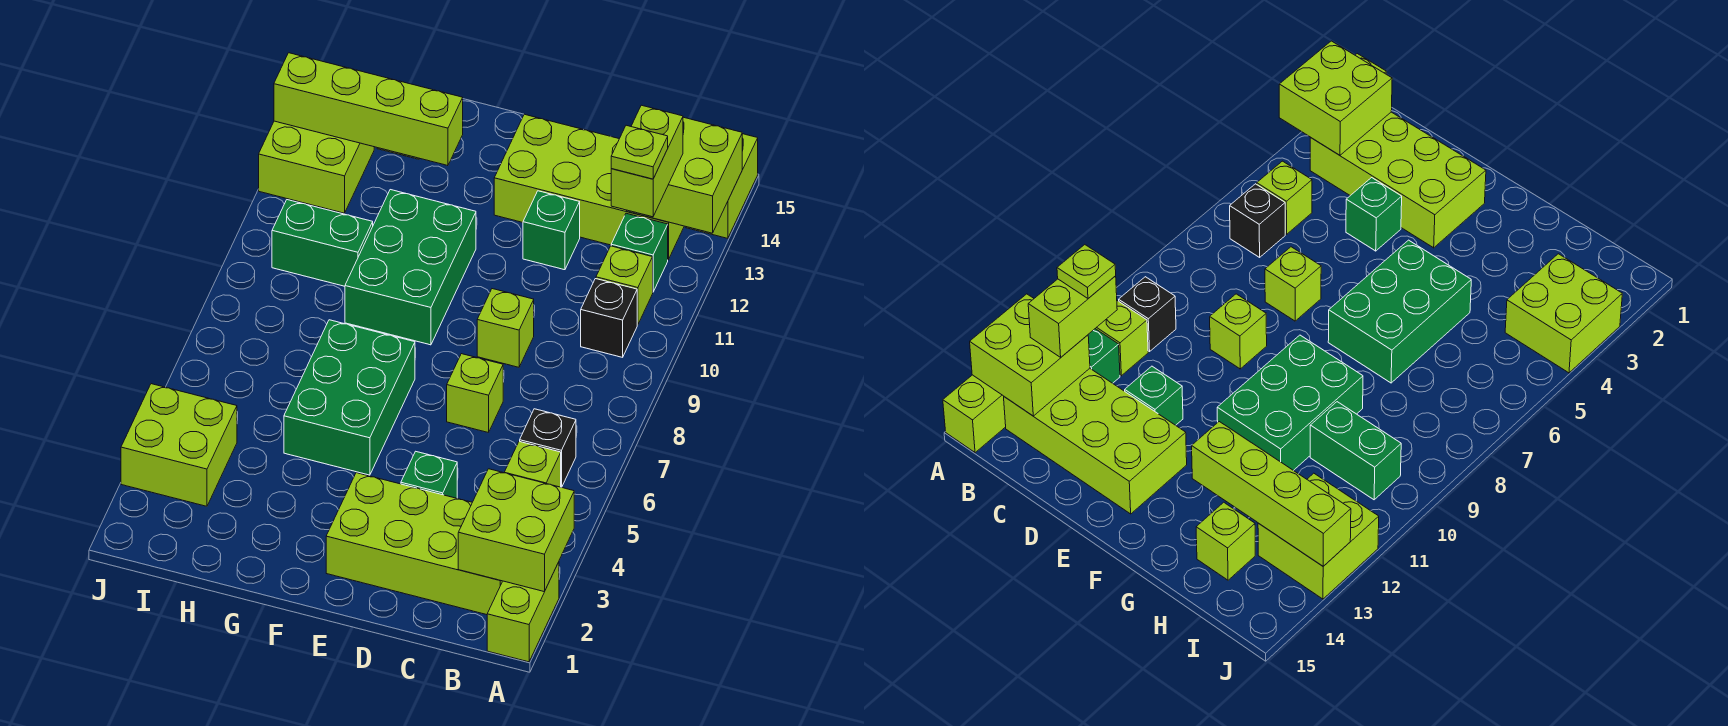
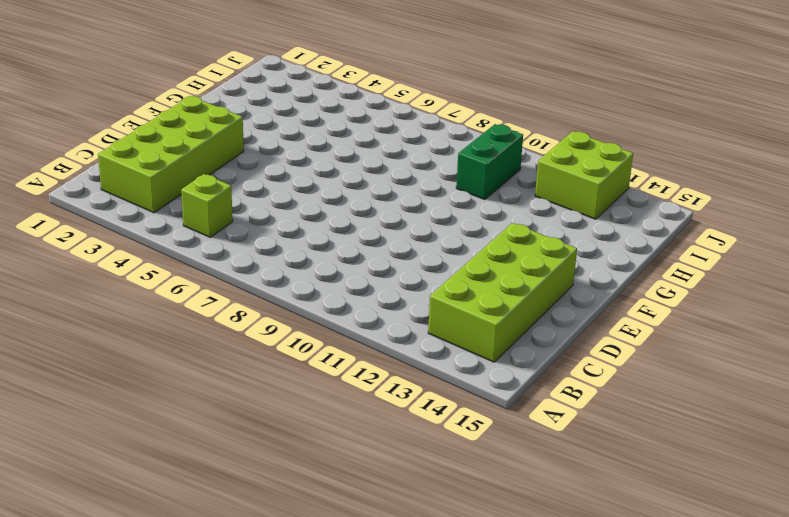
none -> lime 1x2 brick [487,562,559,662]
none -> lime 1x2 brick [686,134,758,238]
none -> black 1x1 brick [520,409,576,487]

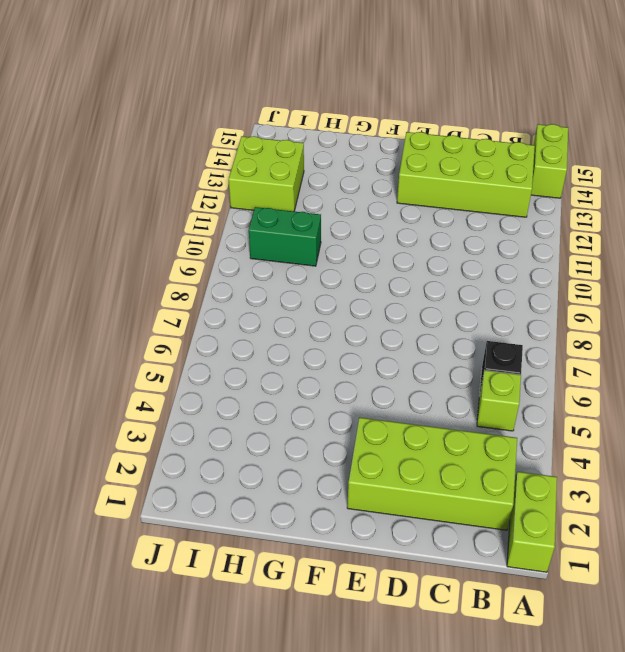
none -> black 1x1 brick [581,279,637,357]
none -> lime 1x1 brick [596,246,653,325]
none -> green 1x1 brick [611,213,668,292]

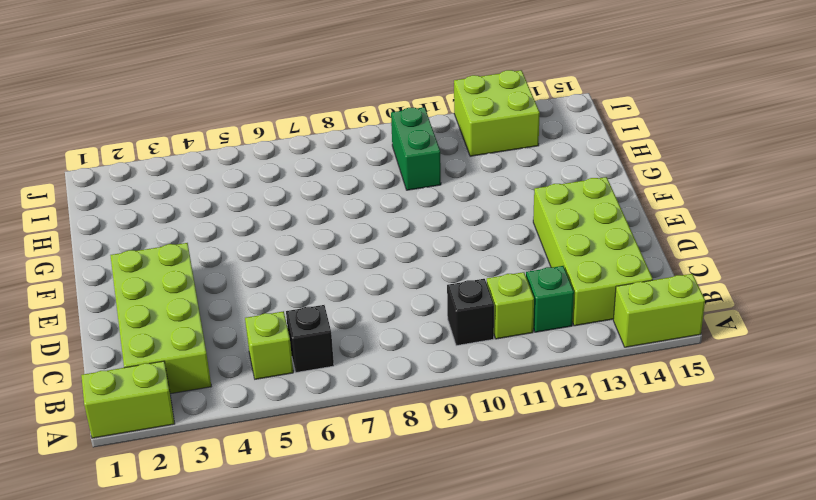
none -> green 1x1 brick [401,451,457,498]
none -> lime 1x1 brick [447,354,503,433]
none -> lime 1x1 brick [477,289,534,367]

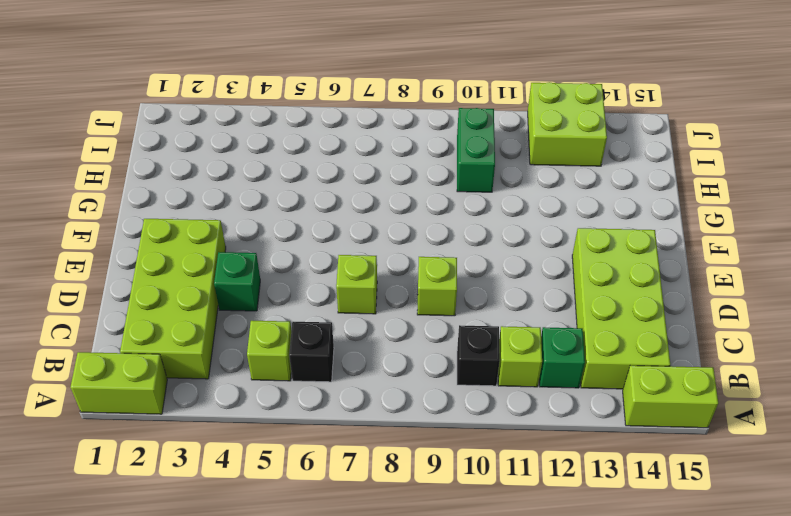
none -> green 1x1 brick [523,191,580,270]
none -> green 2x3 brick [284,320,415,475]
none -> green 2x3 brick [345,190,476,345]

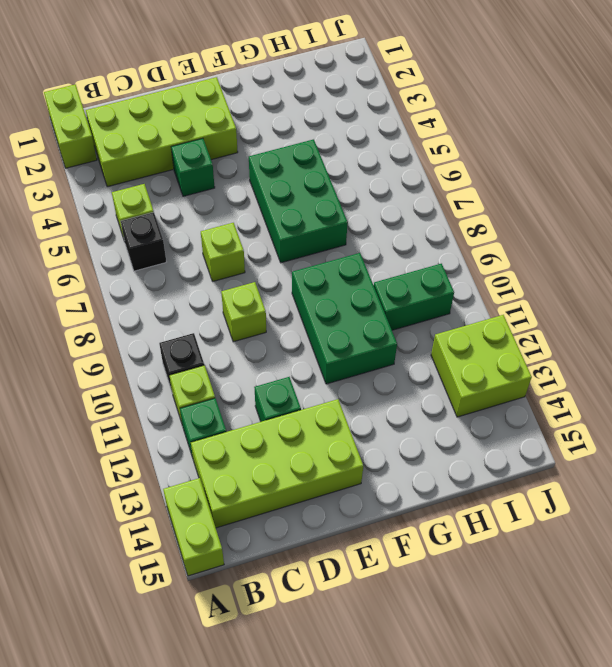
none -> lime 1x1 brick [1196,502,1255,580]
none -> lime 2x2 brick [121,384,237,506]
none -> lime 2x2 brick [458,469,574,592]

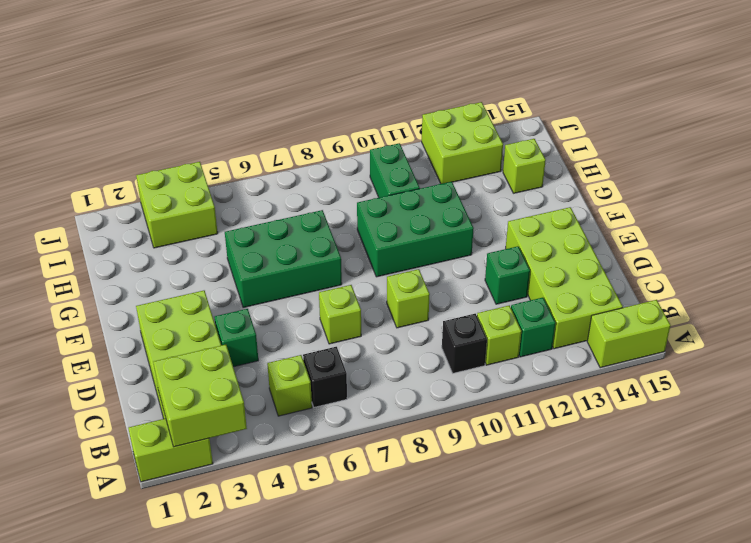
none -> lime 2x2 brick [627,117,742,233]
none -> lime 1x4 brick [274,53,463,166]
none -> lime 1x2 brick [611,105,683,217]

